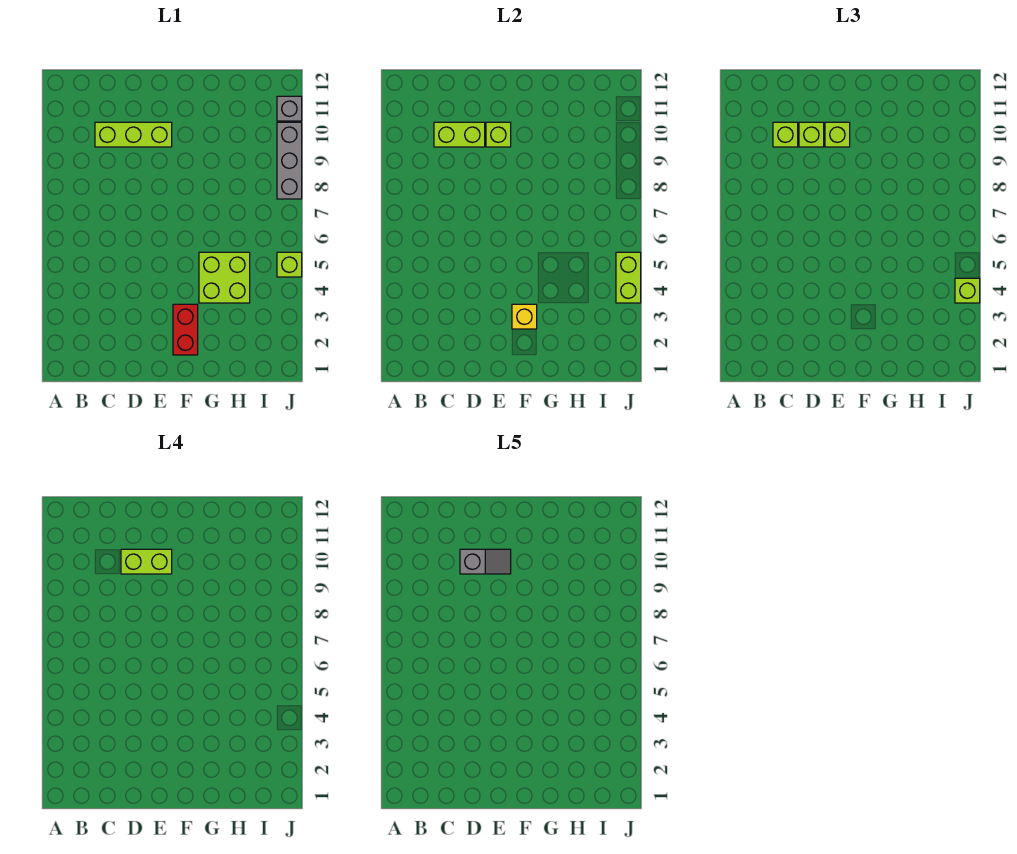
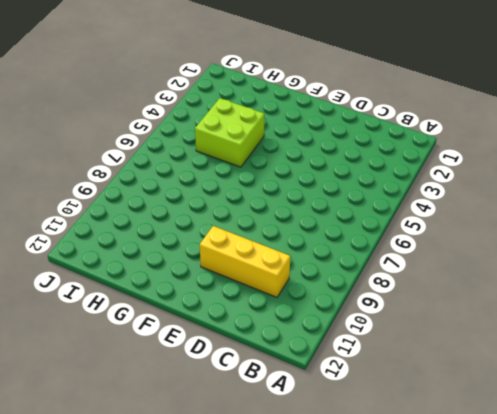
yellow 1x3 brick [200,226,290,297] -> lime 1x3 brick [95,122,172,147]
none -> red 1x2 brick [173,304,198,355]
none -> lime 1x1 brick [277,252,302,277]
none -> grey 1x3 brick [277,122,302,199]

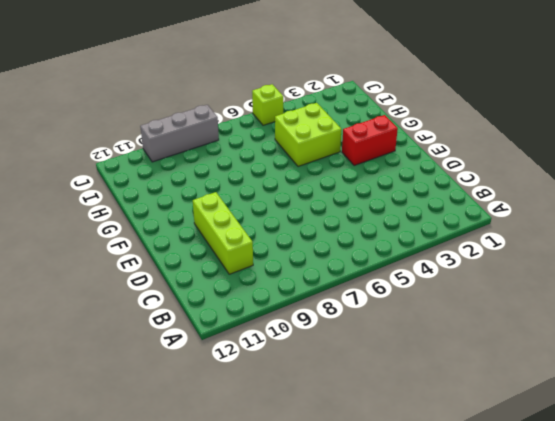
none -> grey 1x1 brick [277,96,302,121]
none -> lime 1x2 brick [434,122,485,147]
none -> lime 1x1 brick [486,122,511,147]

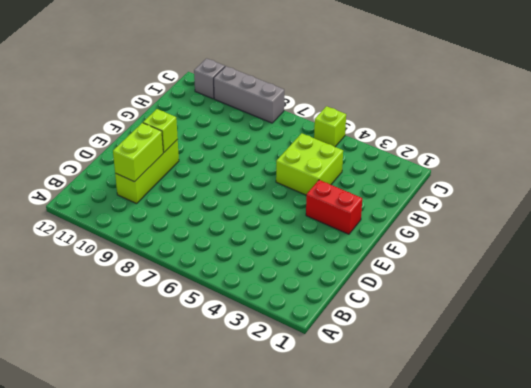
none -> yellow 1x1 brick [512,304,537,329]
none -> lime 1x2 brick [616,252,641,303]
none -> lime 1x1 brick [773,122,798,147]

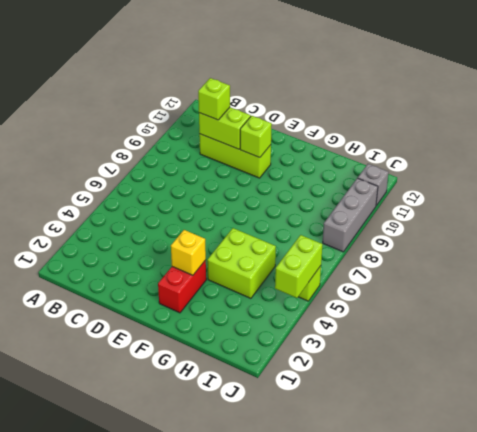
none -> lime 1x1 brick [799,122,824,147]
none -> lime 1x1 brick [825,122,850,147]
none -> lime 1x1 brick [955,278,980,303]

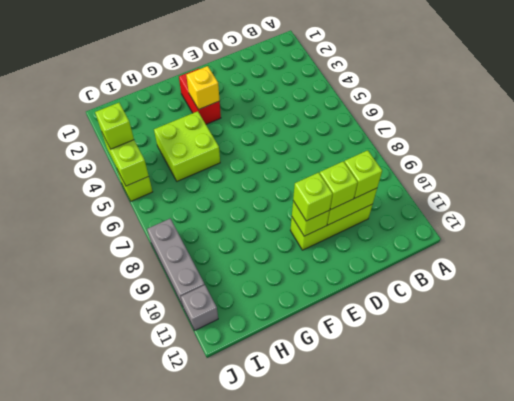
none -> lime 1x2 brick [121,549,172,574]
none -> grey 1x2 slope [460,549,511,574]

